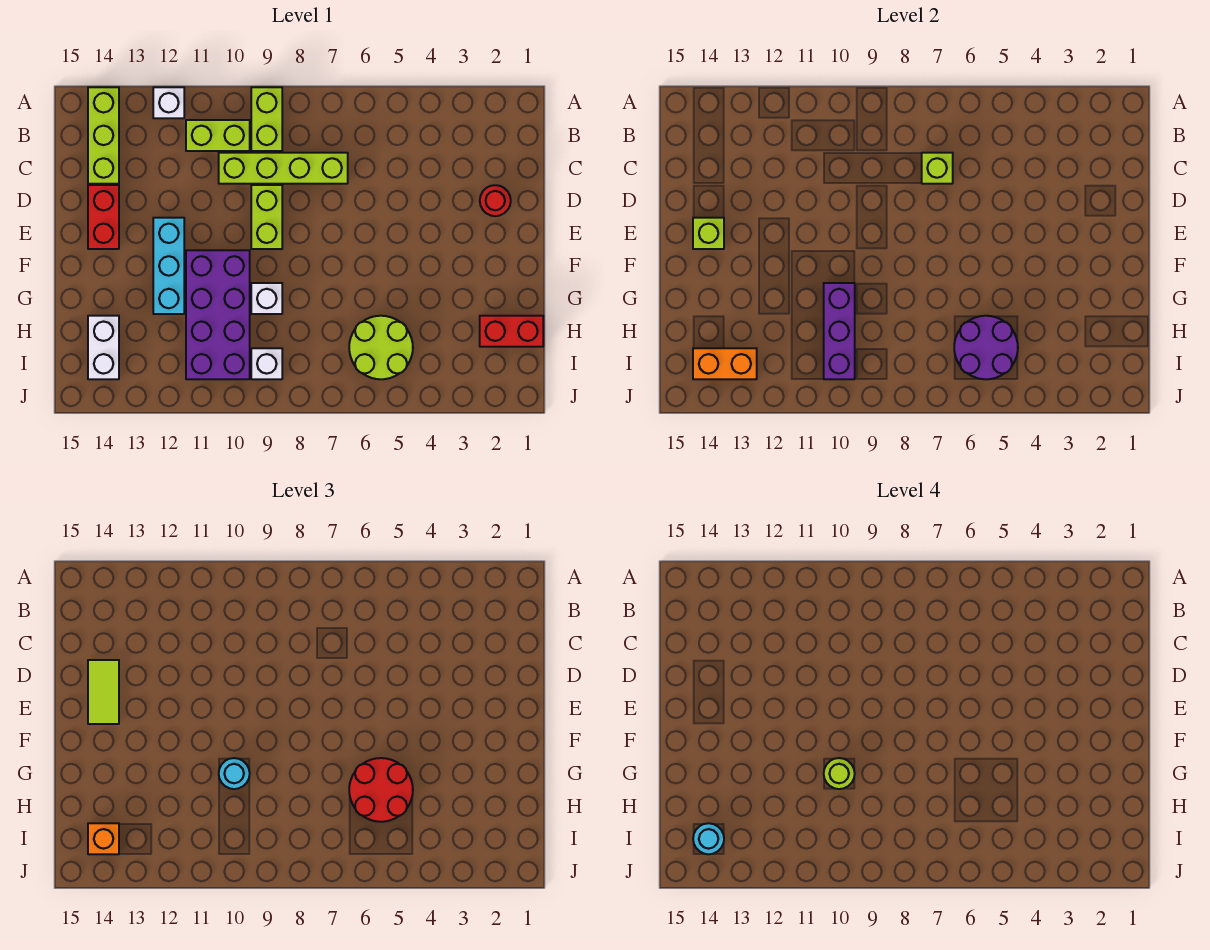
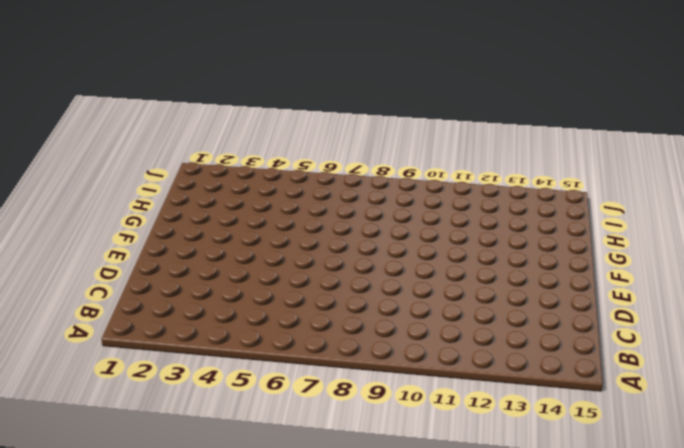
none -> lime 1x2 brick [251,87,282,151]
none -> white 1x1 brick [153,87,184,118]
none -> lime 1x3 brick [88,87,119,184]

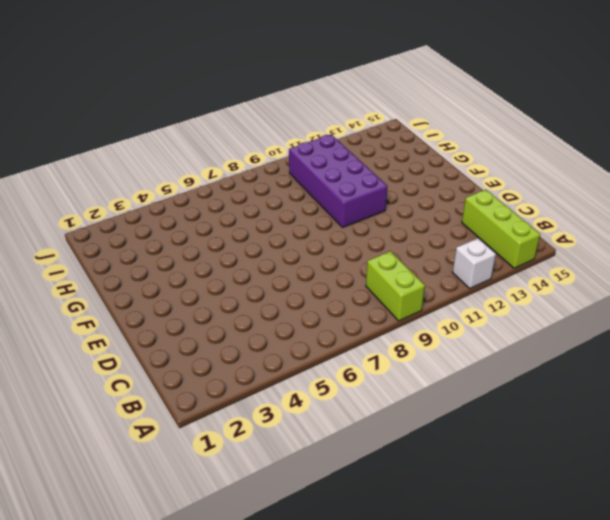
none -> lime 1x2 brick [186,120,250,151]
none -> lime 1x4 brick [219,153,348,184]
none -> red 1x1 round brick [480,185,511,216]

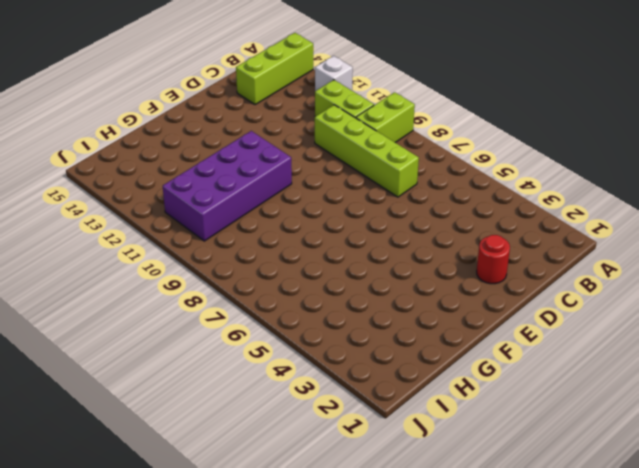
none -> lime 1x2 brick [251,185,282,249]
none -> red 1x2 brick [88,185,119,249]
none -> cyan 1x3 brick [153,218,184,314]

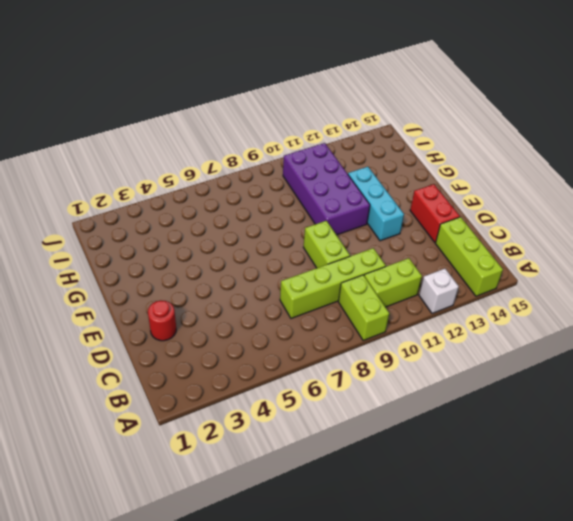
none -> white 1x1 brick [251,283,282,314]
none -> red 1x2 brick [480,316,543,347]
none -> lime 2x2 round brick [349,316,413,379]

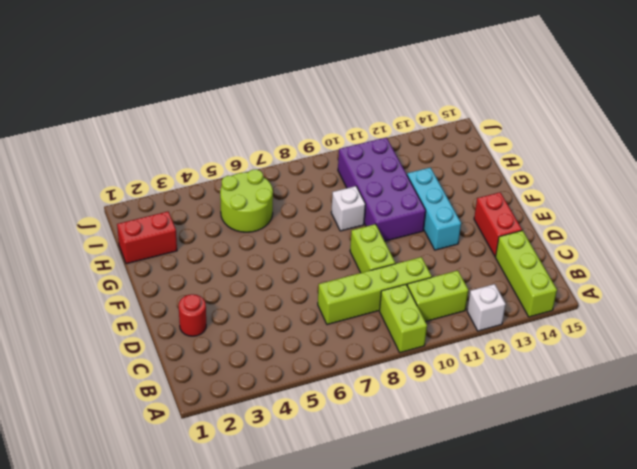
none -> white 1x2 brick [88,316,119,379]
none -> white 1x1 brick [251,348,282,379]
none -> lime 1x1 brick [922,153,953,184]

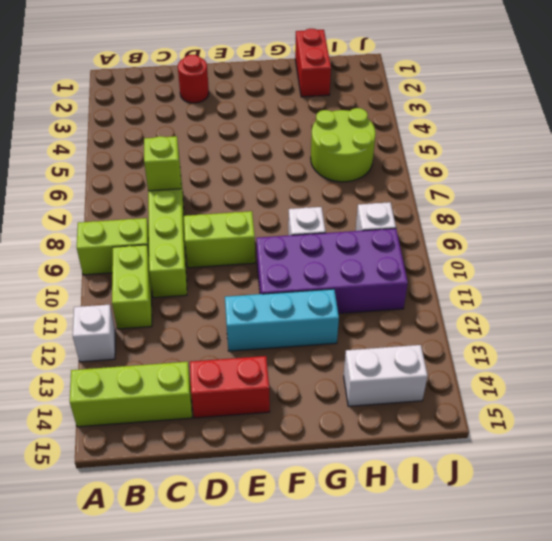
none -> lime 1x1 brick [693,218,724,249]
none -> purple 1x3 brick [824,283,855,379]
none -> purple 2x2 round brick [954,316,1018,379]

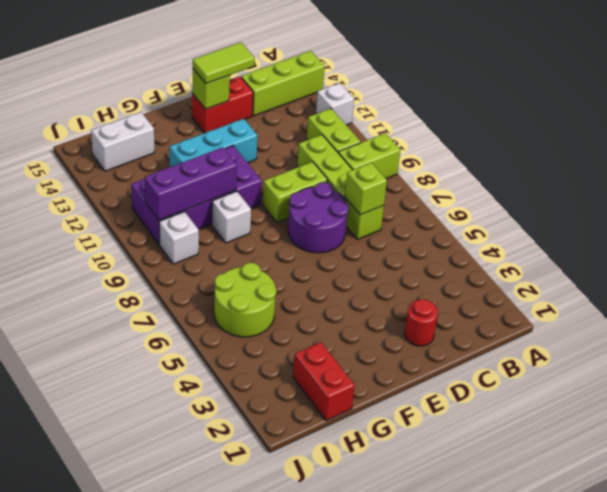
purple 2x2 round brick [288,182,349,253] -> purple 2x2 round brick moved to [954,316,1018,379]
none -> orange 1x2 brick [693,348,757,379]
none -> red 2x2 round brick [349,758,413,822]
none -> cyan 1x1 round brick [219,758,250,789]

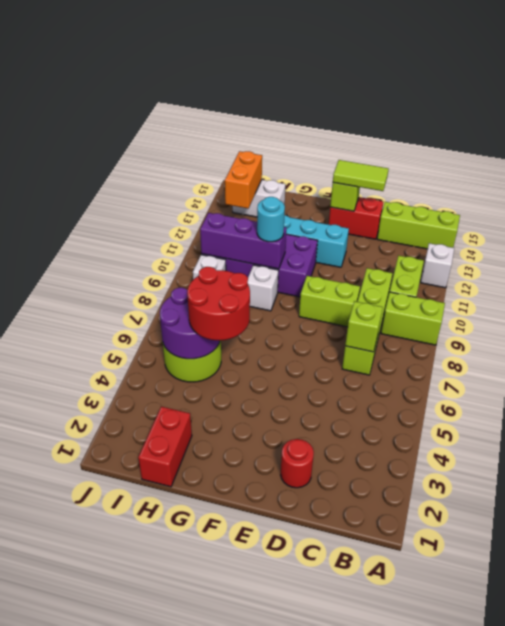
none -> orange 1x1 brick [88,823,119,854]
none -> lime 1x1 round brick [824,758,855,789]
none -> cyan 1x1 round brick [693,823,724,854]

